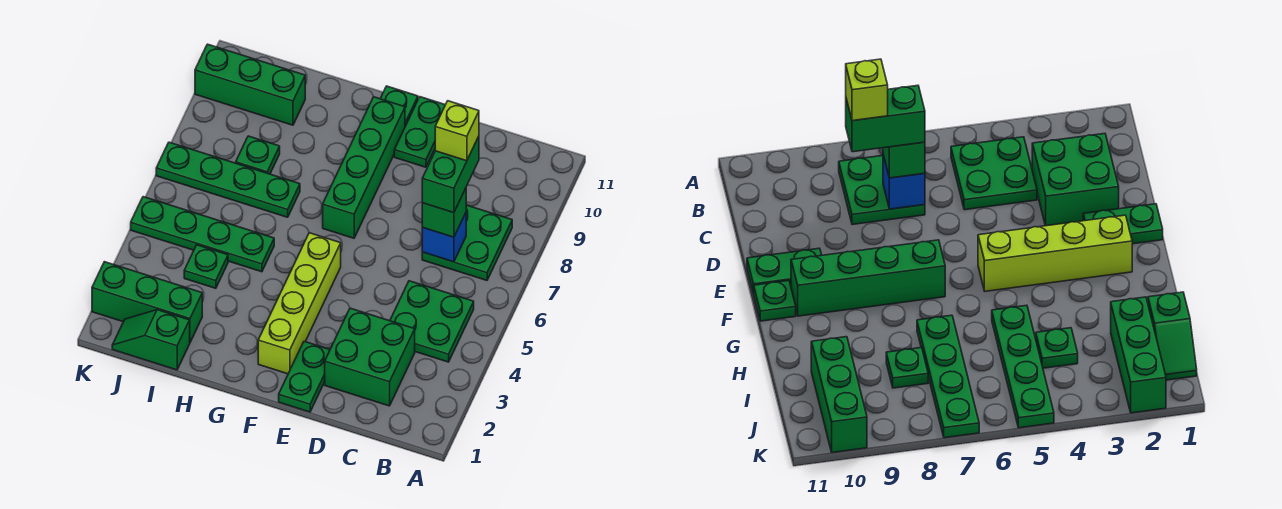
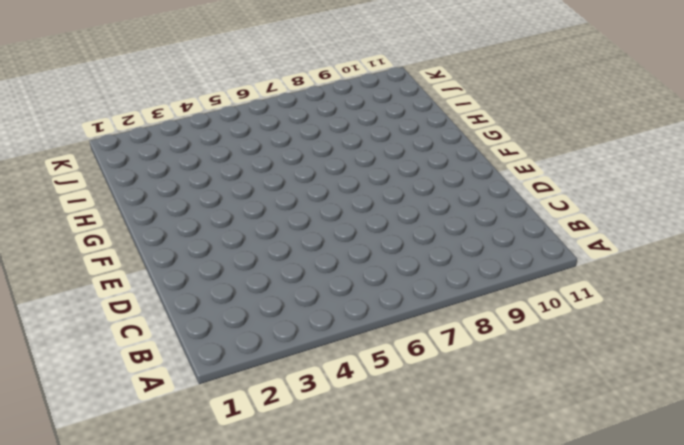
none -> green 2x2 plate [390,281,474,362]
none -> green 2x2 plate [422,205,512,280]
none -> green 2x2 brick [325,308,415,406]

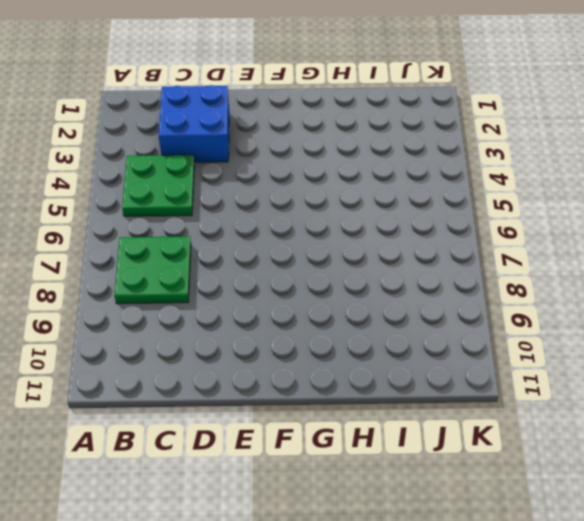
blue 2x2 brick [159,85,229,162] -> green 2x2 brick [325,308,415,406]
none -> green 1x2 plate [279,341,330,412]
none -> green 1x2 plate [394,97,445,167]
none -> lime 1x4 brick [258,233,341,374]

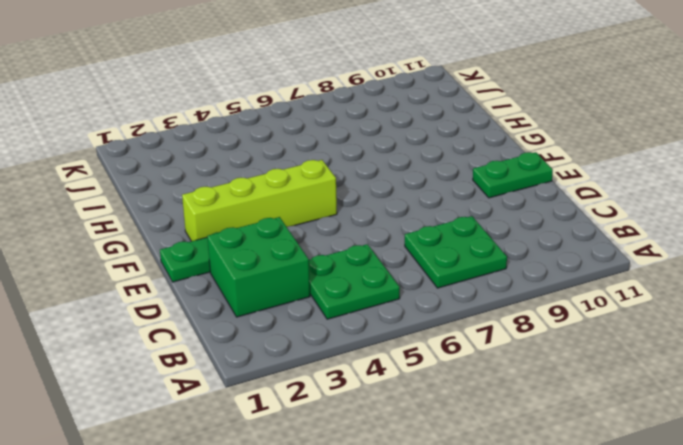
none -> green 1x4 brick [323,97,405,238]
none -> green 1x1 plate [380,86,418,126]
none -> green 1x4 plate [131,197,274,272]

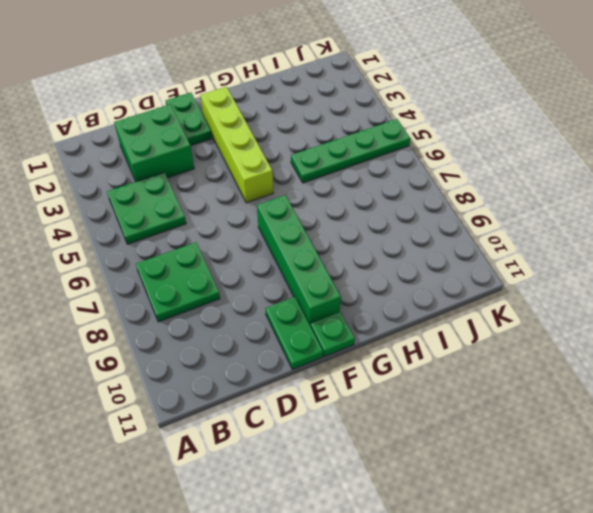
none -> green 1x4 plate [156,142,300,217]
none -> green 1x2 slope [112,310,190,370]
none -> green 1x3 brick [92,262,202,342]

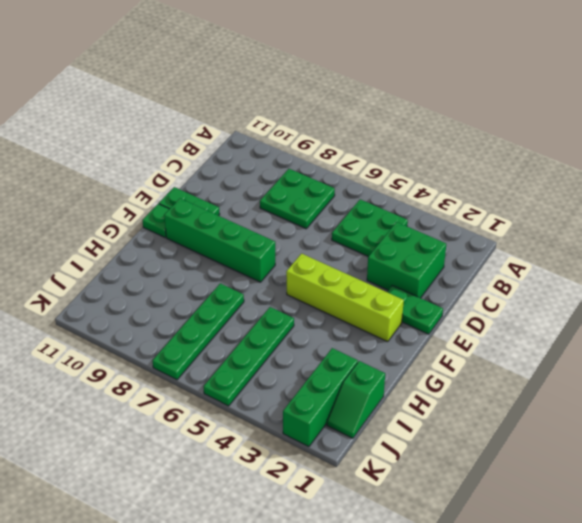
none -> green 1x1 plate [184,245,228,288]
none -> green 1x1 plate [236,136,280,174]
none -> green 1x3 brick [195,44,305,125]

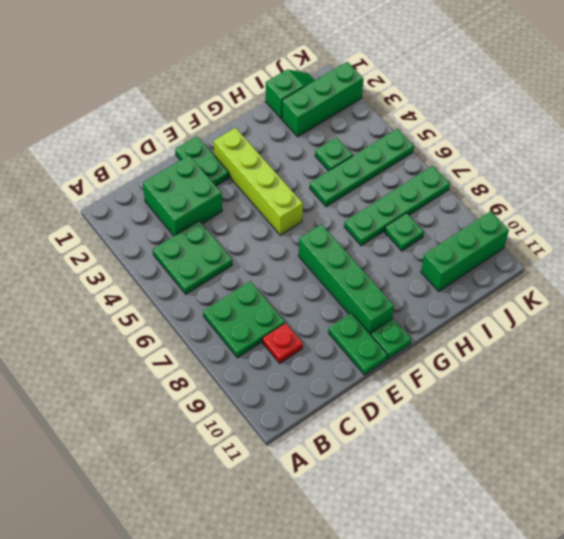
red 1x1 plate [263,323,303,363] -> none
none -> blue 1x1 brick [422,213,466,262]
none -> green 1x1 brick [422,188,466,237]
none -> green 1x2 brick [422,136,479,213]

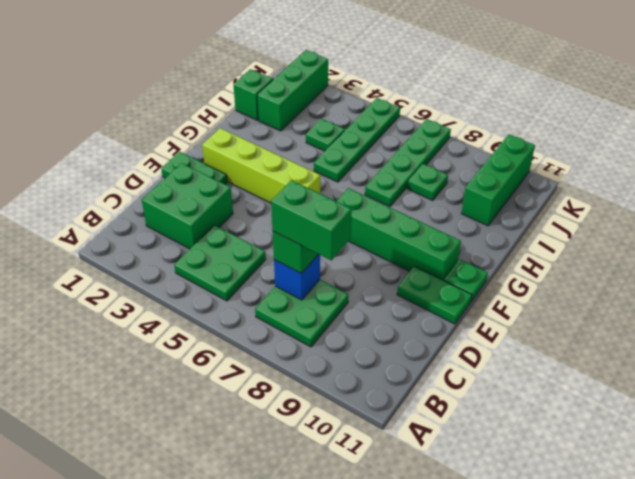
none -> lime 1x1 brick [435,101,479,161]

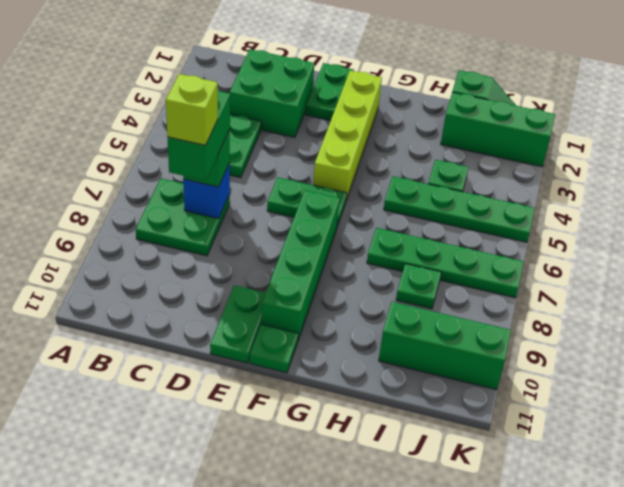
green 1x2 plate [267,177,347,226] -> none

